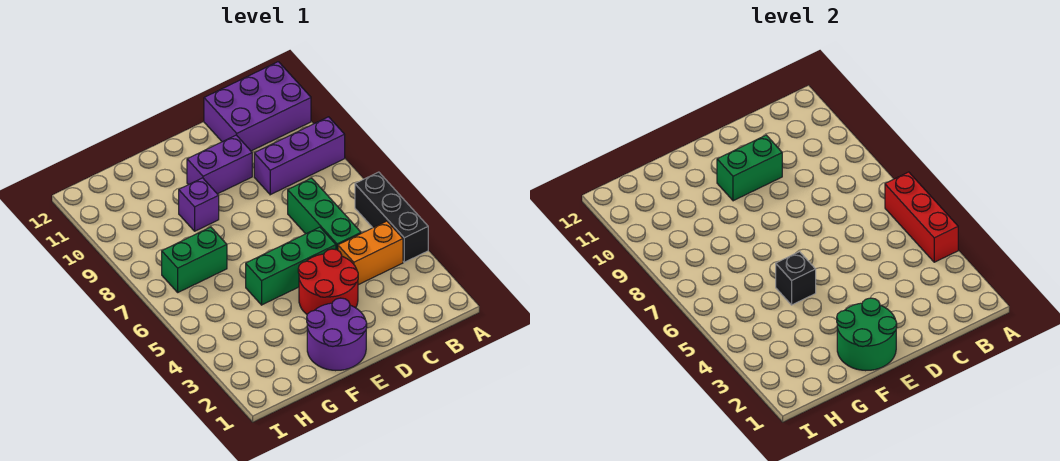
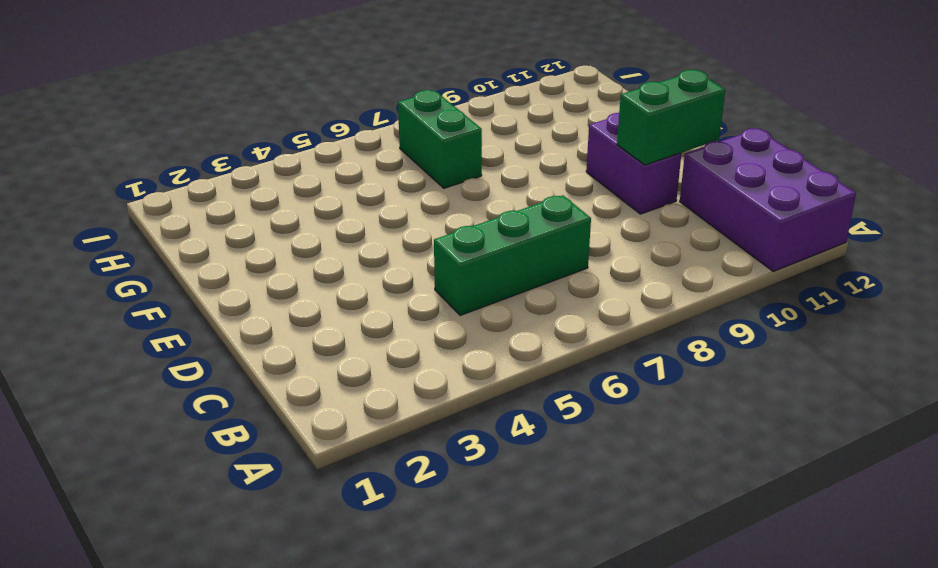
green 1x2 brick [617,70,725,165] -> green 1x2 brick turned to [717,135,782,201]
none -> black 1x3 brick [355,172,428,262]
none -> purple 1x3 brick [254,117,345,195]
none -> orange 1x2 brick [338,221,403,285]

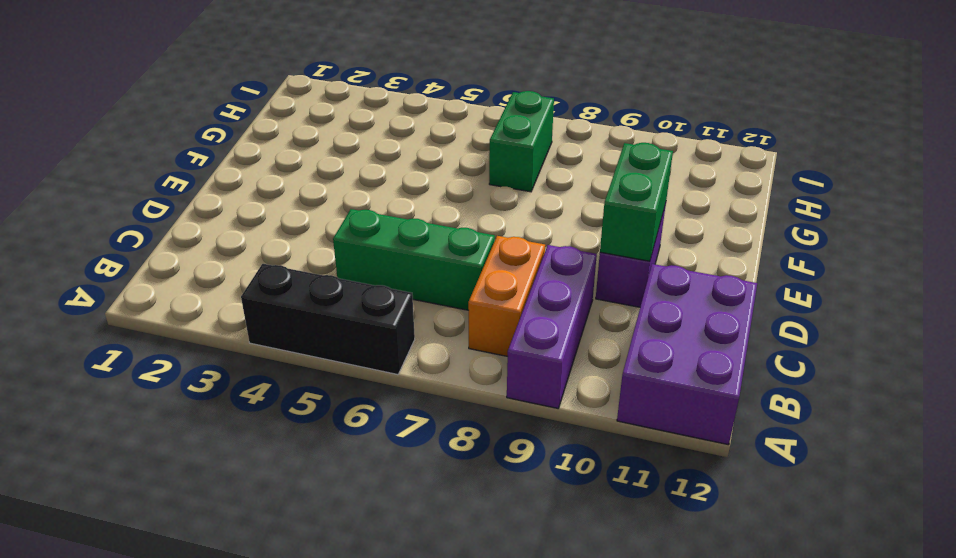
orange 1x2 brick [468,236,545,356] -> orange 1x2 brick moved to [338,221,403,285]
none -> red 2x2 round brick [298,249,358,314]
none -> green 1x3 brick [246,227,336,305]
none -> purple 2x2 round brick [307,298,367,371]

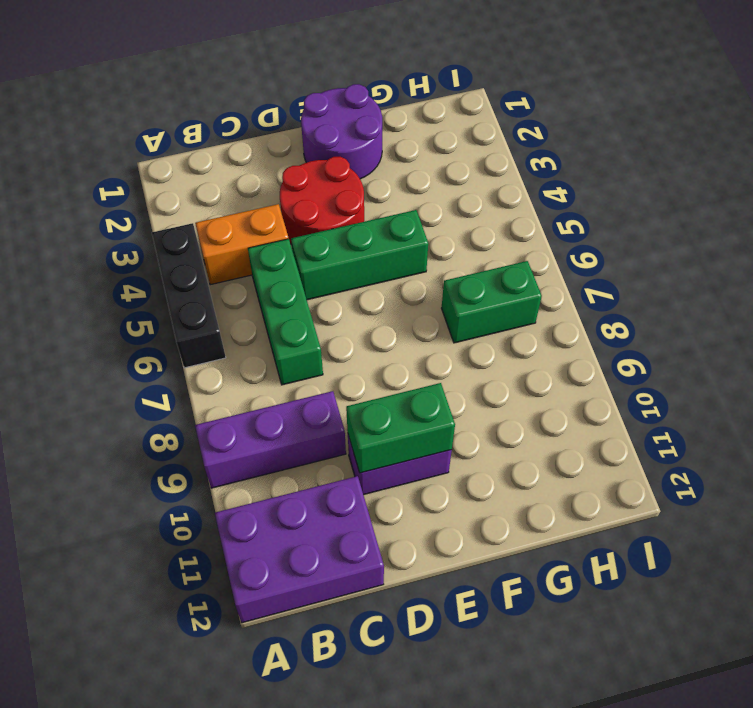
none -> purple 1x1 brick [179,178,219,231]
none -> red 1x3 brick [885,172,958,262]
none -> green 2x2 round brick [837,298,897,371]

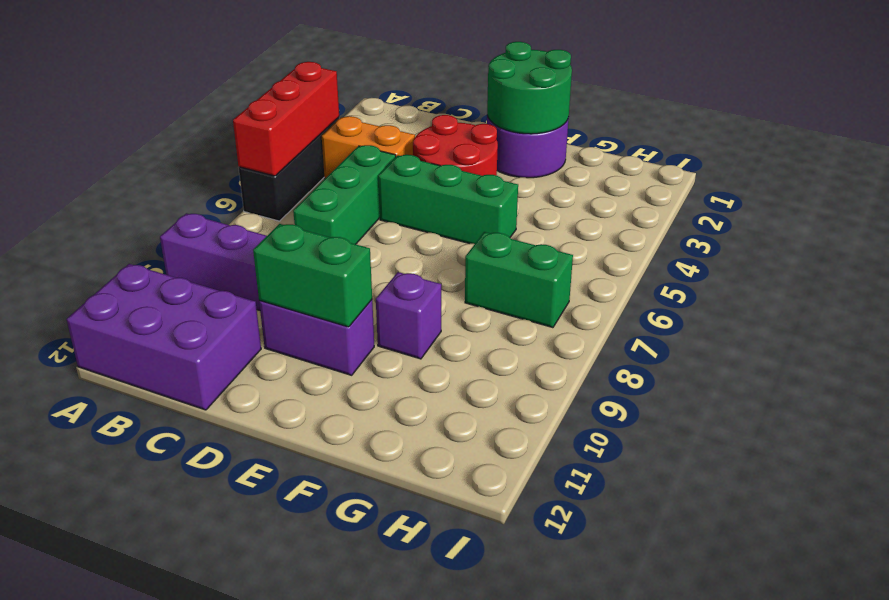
none -> black 1x1 brick [776,252,816,305]

